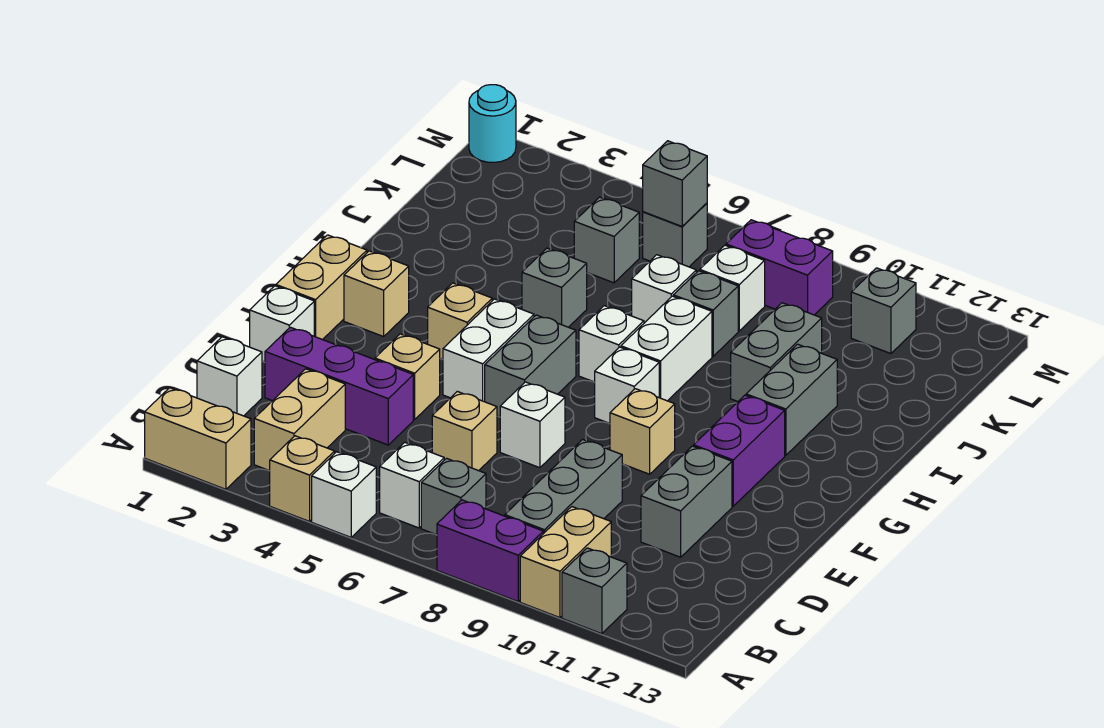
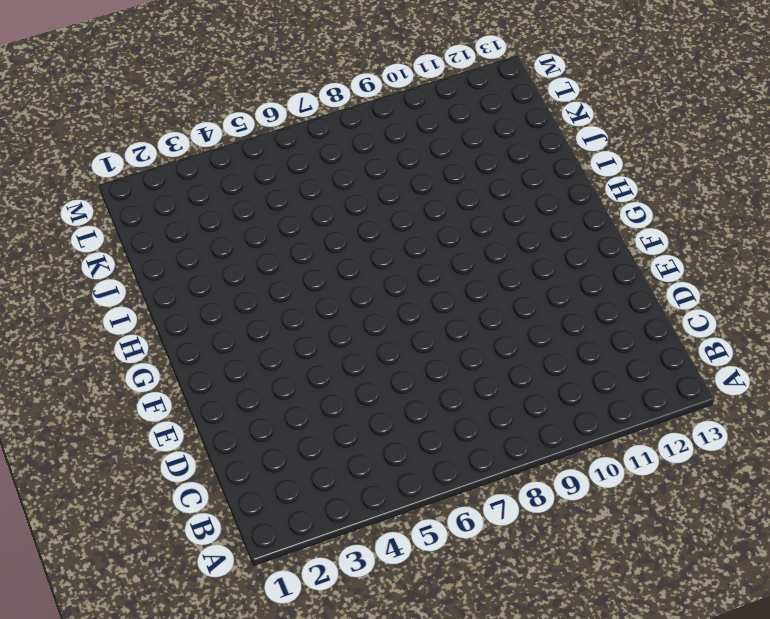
none -> tan 1x2 brick [145,388,251,489]
none -> tan 1x1 brick [270,436,335,521]
none -> white 1x1 brick [312,452,376,537]
none -> purple 1x2 brick [437,500,543,601]

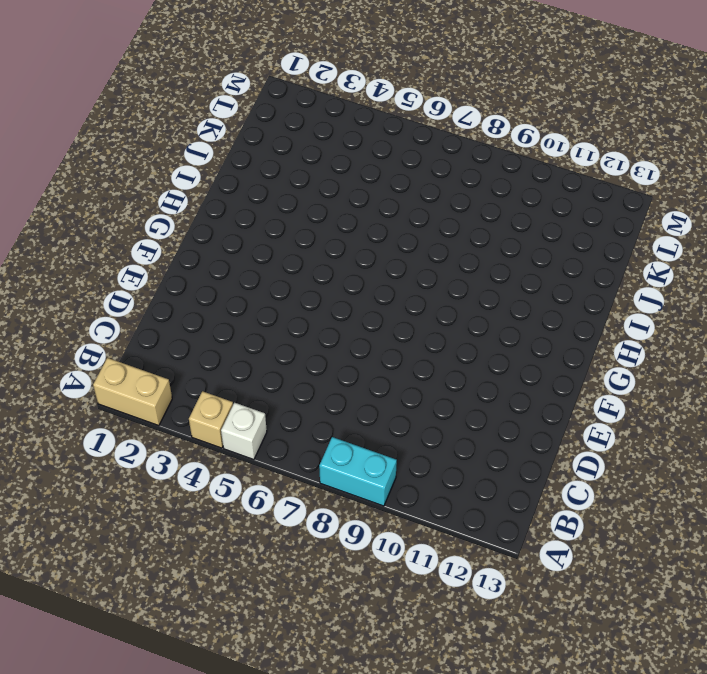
cyan 1x2 brick [319,437,397,506] -> purple 1x2 brick [437,500,543,601]
none -> tan 1x2 brick [520,507,611,618]
none -> grey 1x1 brick [562,548,627,634]
none -> tan 1x2 brick [254,369,345,471]
none -> white 1x1 brick [380,442,444,528]

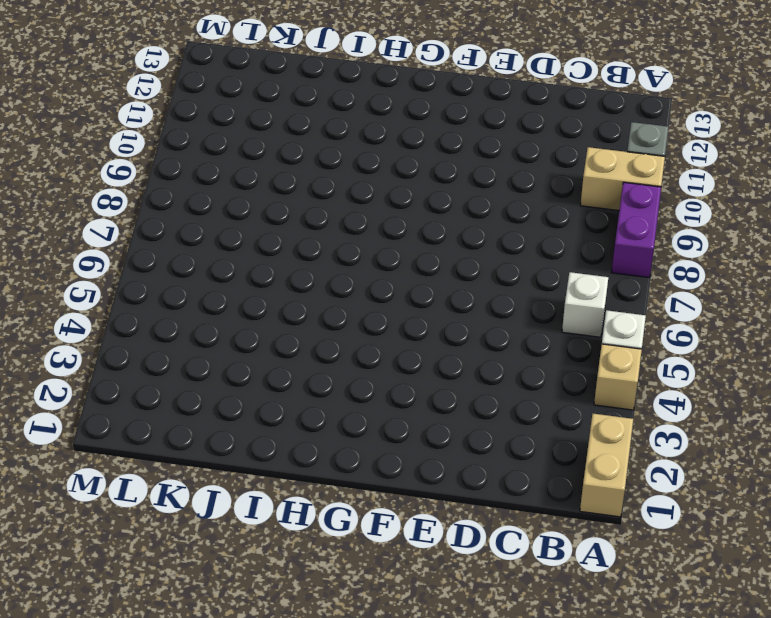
none -> tan 1x2 brick [254,369,345,471]
none -> grey 1x1 brick [421,458,486,535]
none -> grey 1x3 brick [505,440,622,534]
none -> white 1x1 brick [197,337,262,416]

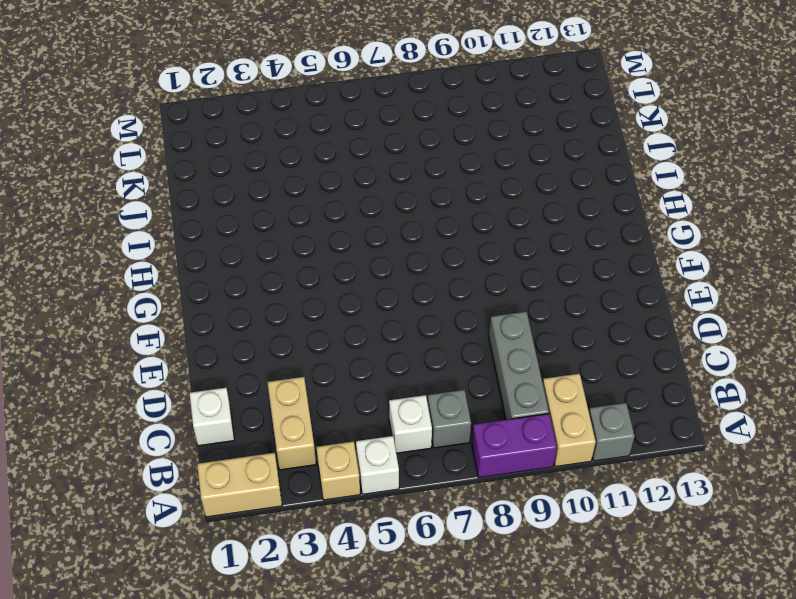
none -> purple 1x3 brick [265,327,413,445]
none -> tan 1x1 brick [432,391,497,471]
none -> grey 1x2 brick [641,446,732,557]
none -> white 1x1 brick [250,286,314,362]

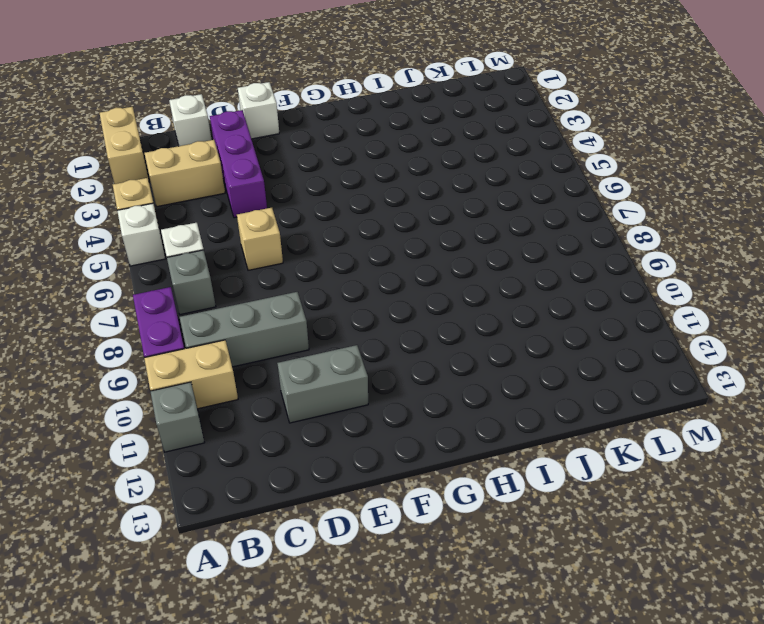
none -> tan 1x1 brick [375,334,440,420]
none -> white 1x1 brick [500,382,565,468]
none -> tan 1x2 brick [276,235,367,340]
none -> white 1x2 brick [443,299,534,402]

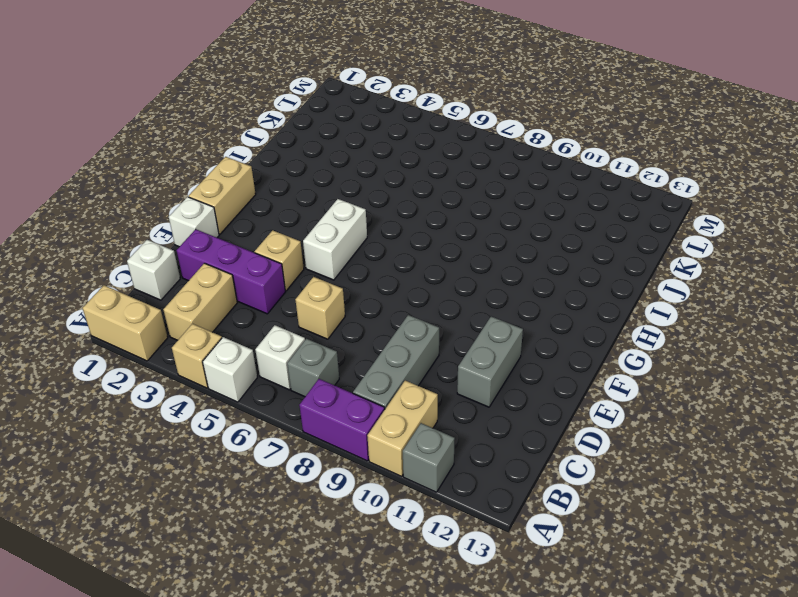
none -> white 1x1 brick [500,382,565,468]
none -> grey 1x2 brick [485,315,576,417]
none -> tan 1x1 brick [610,389,675,474]
none -> purple 1x2 brick [694,395,785,506]

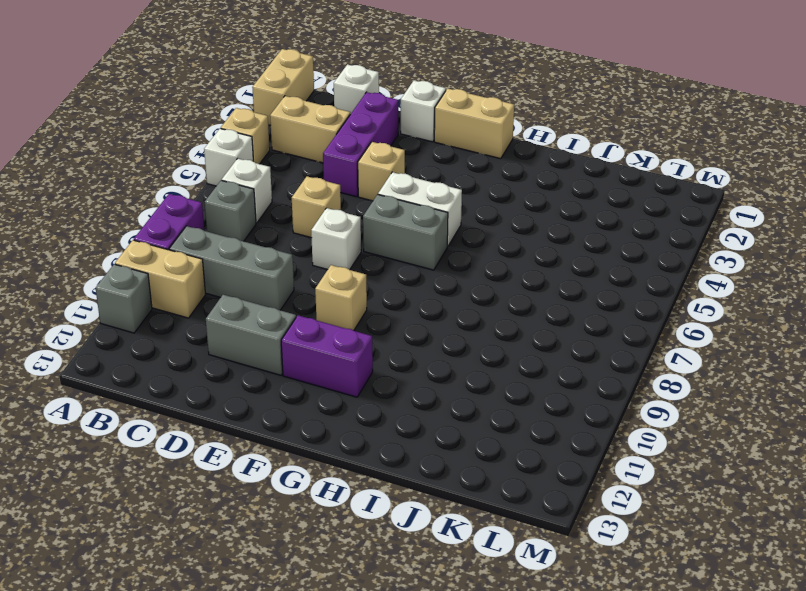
none -> tan 1x1 brick [344,251,409,337]
none -> tan 1x1 brick [428,283,492,359]
none -> white 1x1 brick [595,347,659,424]
none -> white 1x1 brick [579,306,644,382]

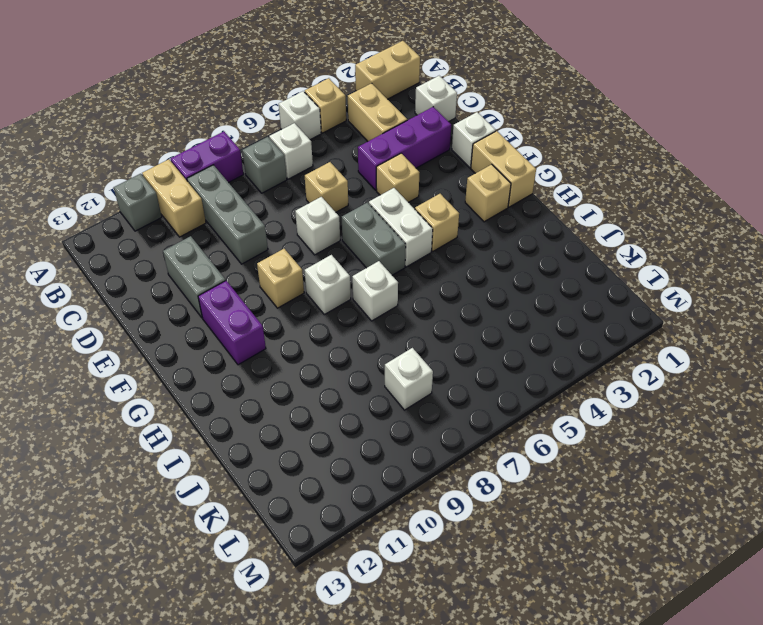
none -> white 1x2 brick [621,296,712,401]
none -> grey 1x2 brick [746,344,837,455]
none -> grey 1x1 brick [522,248,587,327]
none -> grey 1x2 brick [731,303,822,401]

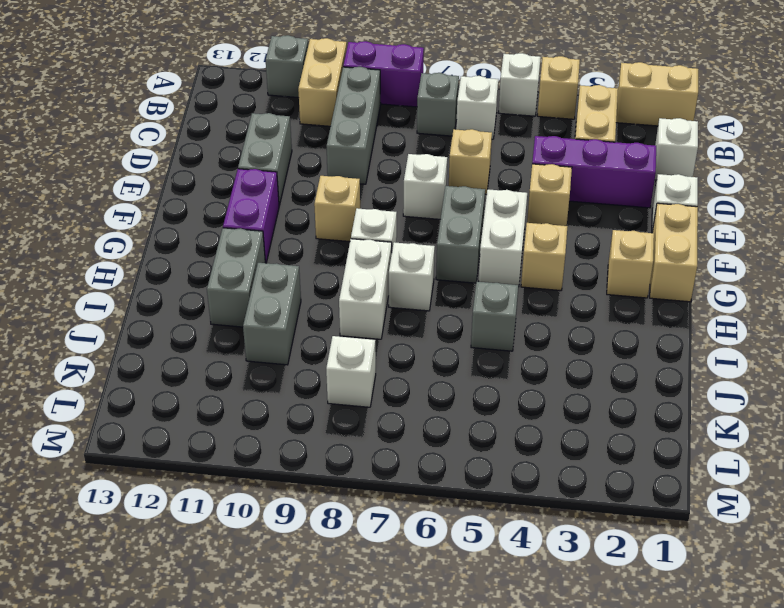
none -> white 1x1 brick [632,255,696,323]
none -> grey 1x1 brick [673,271,738,356]
none -> grey 1x1 brick [574,197,639,283]
none -> grey 1x1 brick [643,203,707,267]

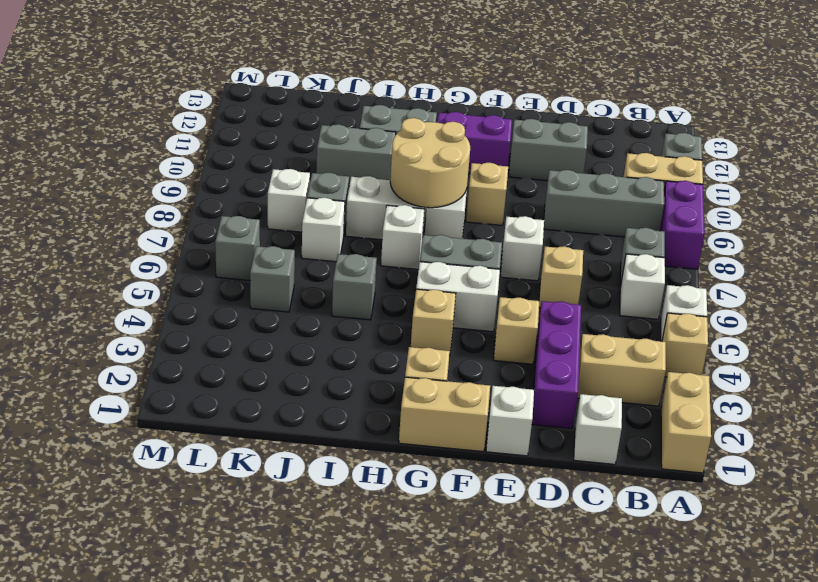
tan 2x2 round brick [390,118,470,208] -> none
none -> purple 1x2 brick [726,220,833,315]
none -> grey 1x1 brick [851,268,916,354]
none -> cyan 1x1 round brick [469,85,516,162]
none -> grey 1x1 brick [643,141,707,226]

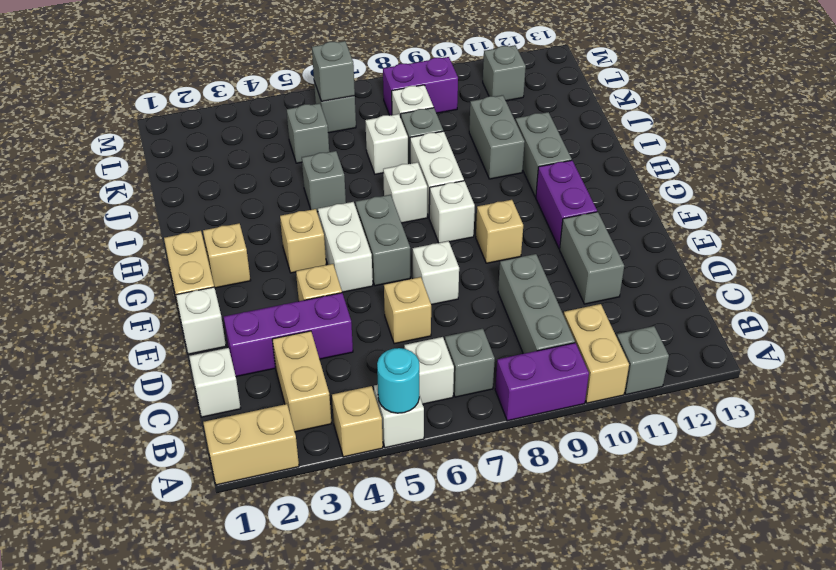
cyan 1x1 round brick [377,348,419,413] -> cyan 1x1 round brick moved to [469,85,516,162]

